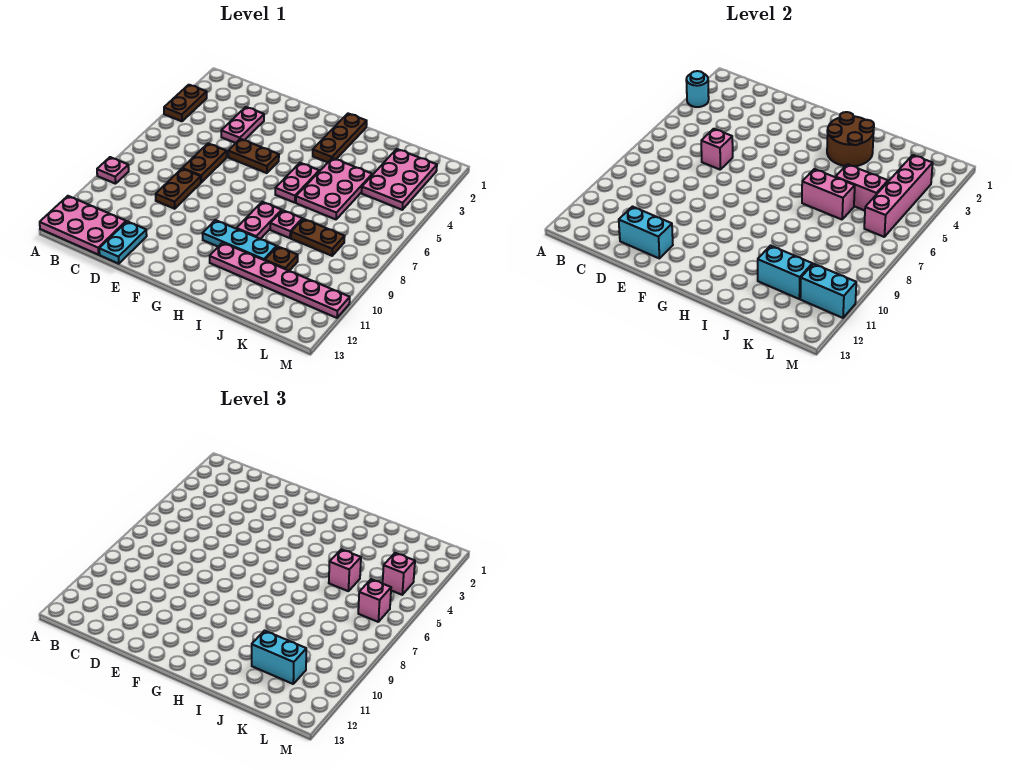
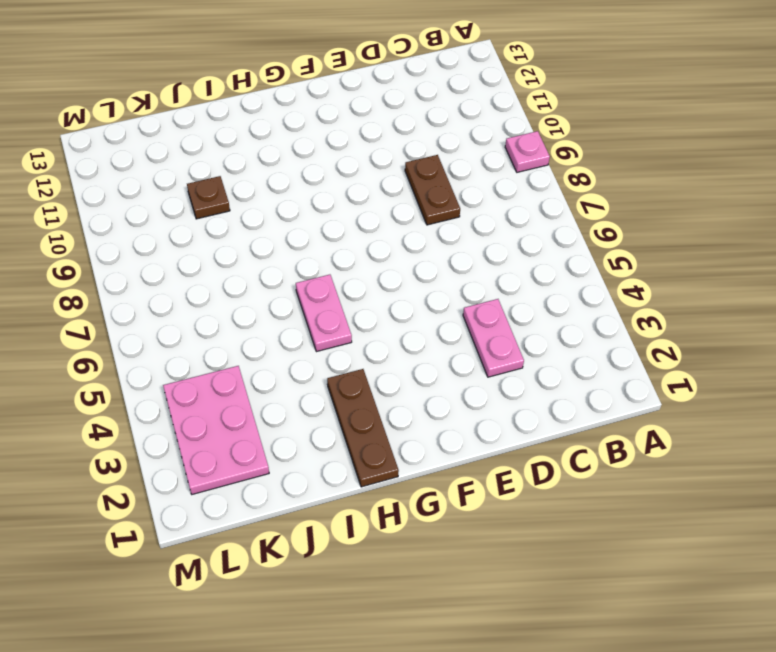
none -> brown 1x2 plate [164,85,207,121]
none -> pink 2x3 plate [40,196,126,255]
none -> brown 1x2 plate [182,143,227,182]
none -> cyan 1x2 plate [99,221,147,264]

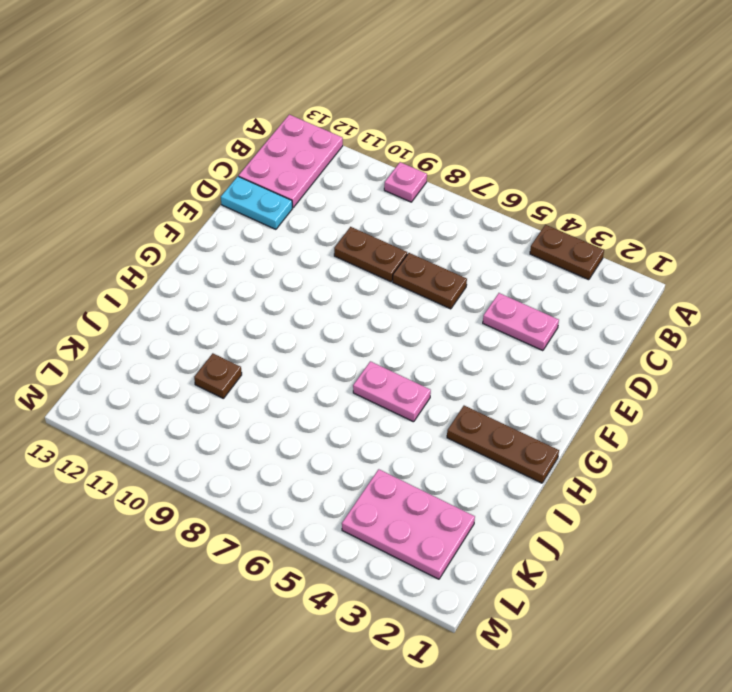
none -> brown 1x2 plate [228,139,279,173]
none -> cyan 1x3 plate [202,220,277,260]
none -> pink 1x2 plate [237,202,282,239]
none -> pink 1x6 plate [210,243,350,318]

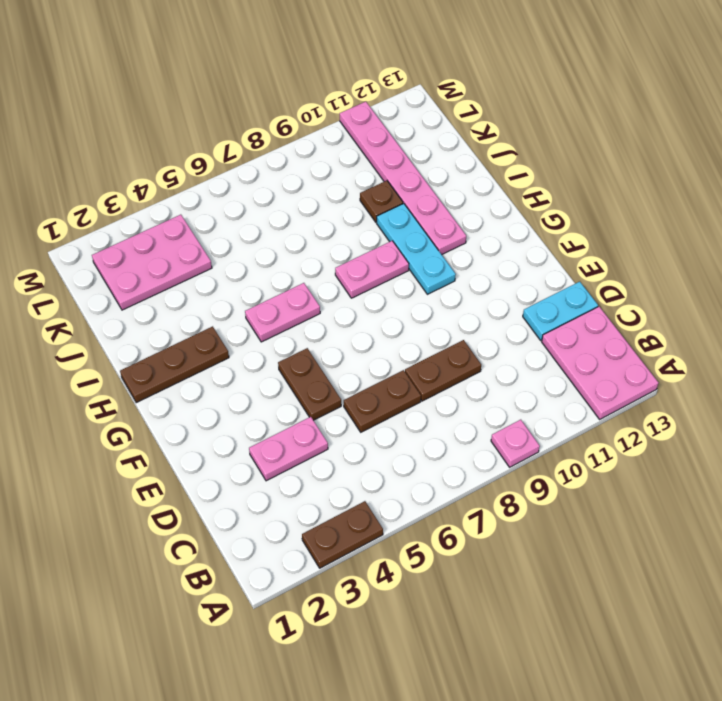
none -> pink 2x3 plate [296,158,372,219]
none -> pink 1x1 plate [270,210,302,238]
none -> brown 1x2 plate [291,219,345,256]
none -> cyan 1x1 round brick [686,71,709,107]

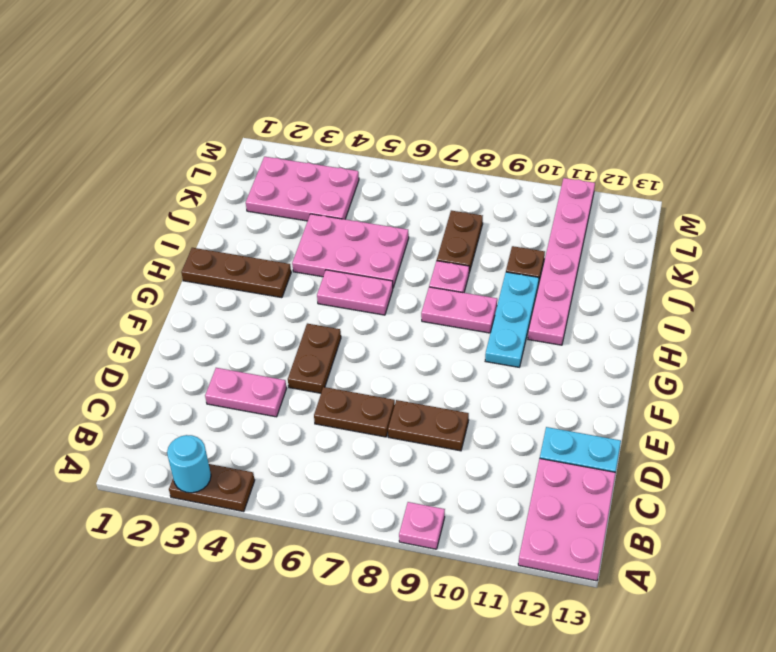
none -> pink 1x1 brick [701,129,733,169]
none -> cyan 1x2 brick [619,207,673,259]
none -> brown 2x2 round brick [827,112,874,166]
none -> pink 1x2 brick [802,169,855,219]

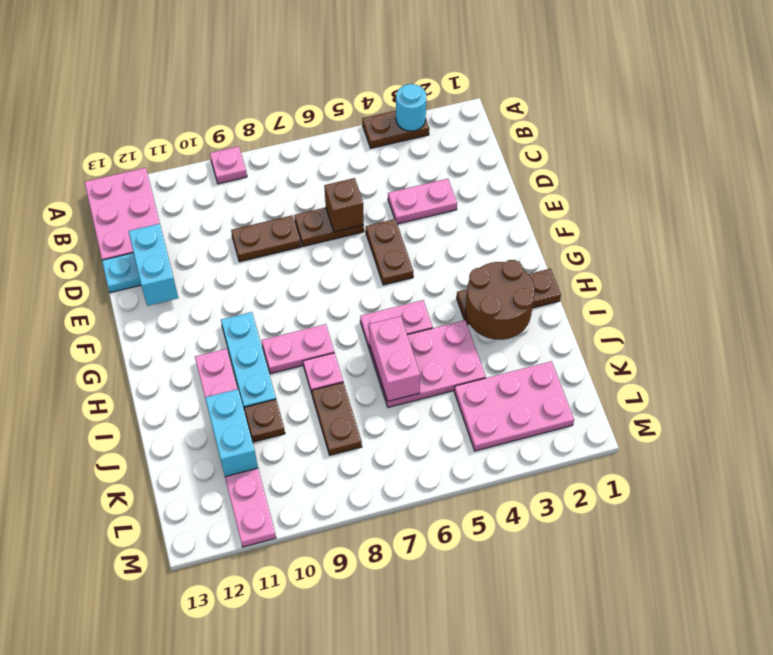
brown 1x1 brick [324,178,364,232] -> pink 1x1 brick [701,129,733,169]
none -> pink 1x2 brick [836,164,888,210]
none -> pink 1x4 brick [864,155,933,237]
none -> cyan 1x2 brick [800,264,856,318]
none -> pink 1x1 brick [329,549,361,591]

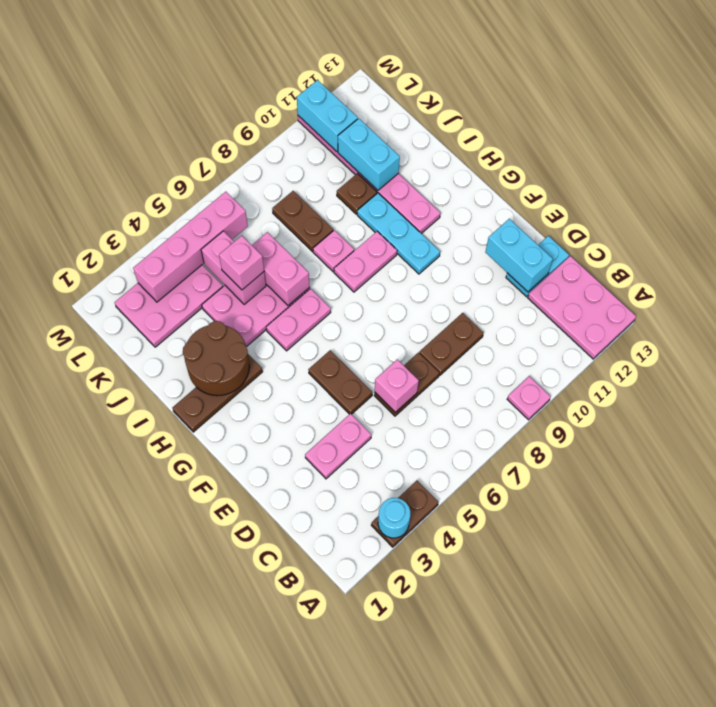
none -> cyan 1x2 brick [252,631,306,684]
none -> pink 1x1 brick [383,553,415,595]
none -> pink 1x1 brick [358,579,391,622]

